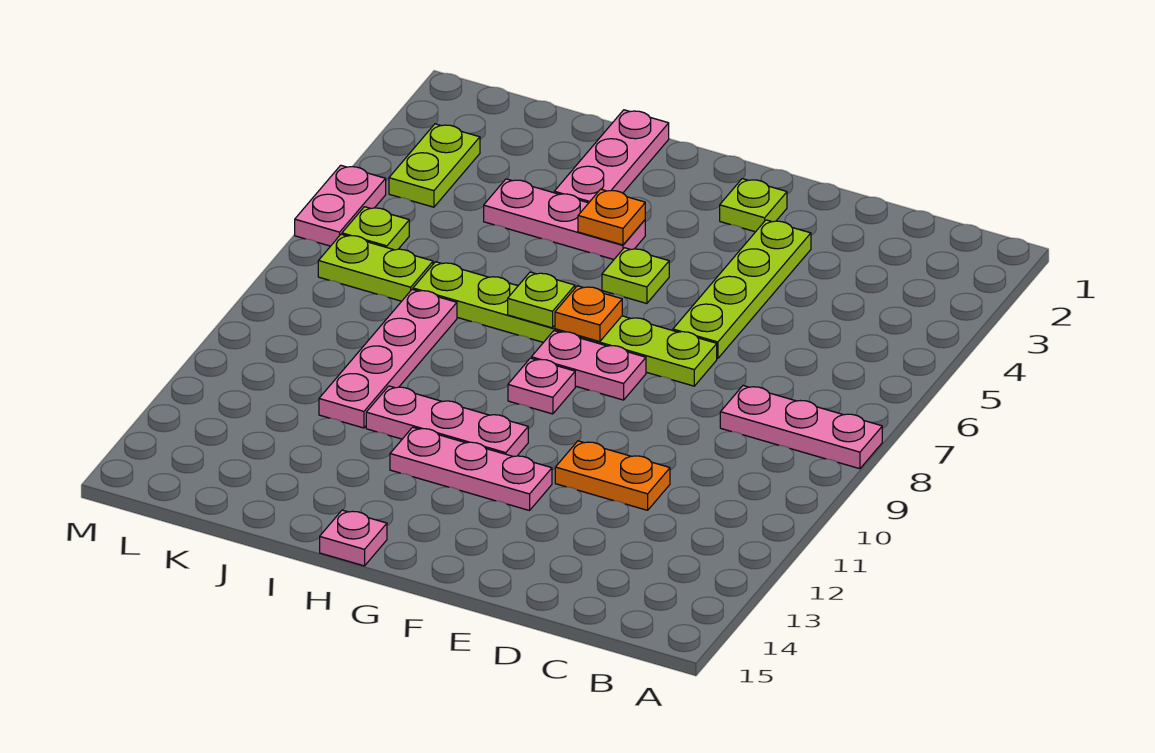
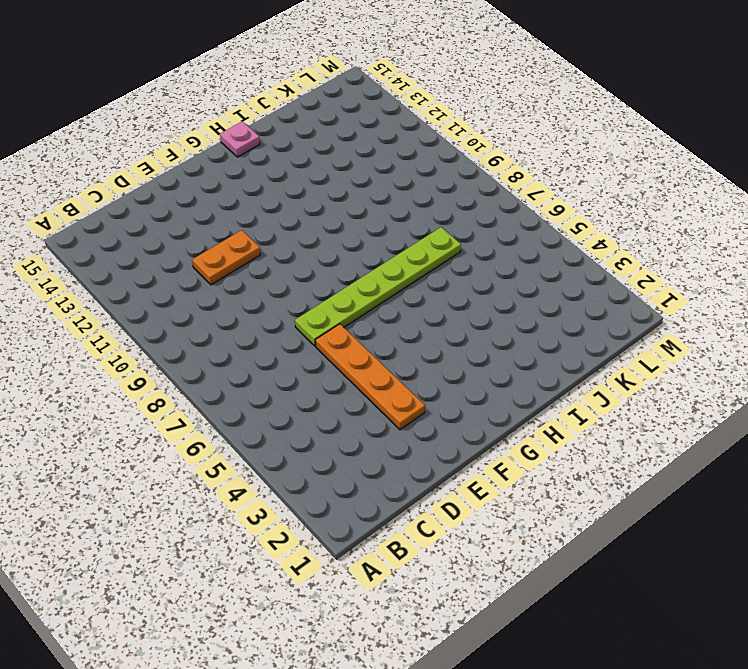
orange 1x4 plate [315,324,425,430] -> lime 1x4 plate [673,220,811,359]
none -> pink 1x3 plate [720,385,882,469]
none -> lime 1x1 plate [720,179,787,232]
none -> pink 1x2 plate [531,331,646,400]

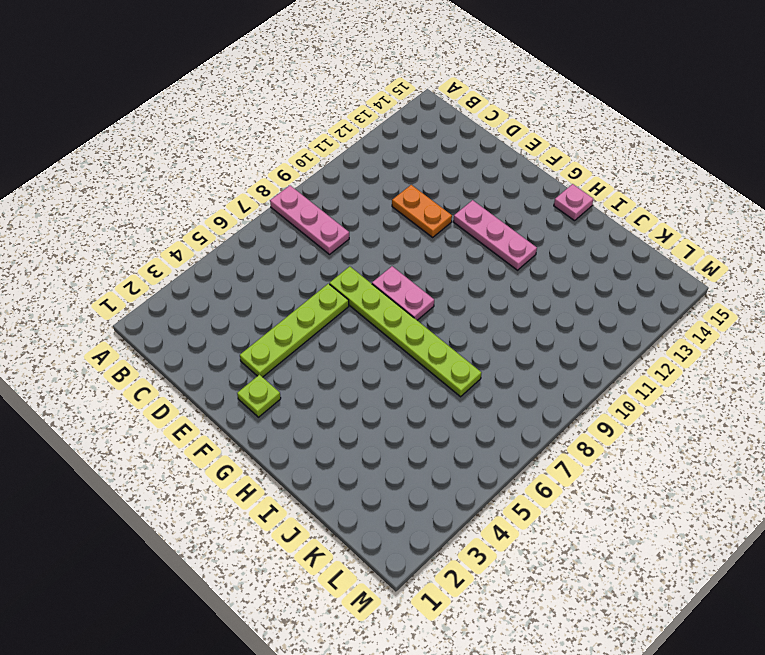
none -> lime 1x1 plate [602,248,669,304]
none -> pink 1x1 plate [508,358,575,414]
none -> pink 1x3 plate [366,386,528,457]

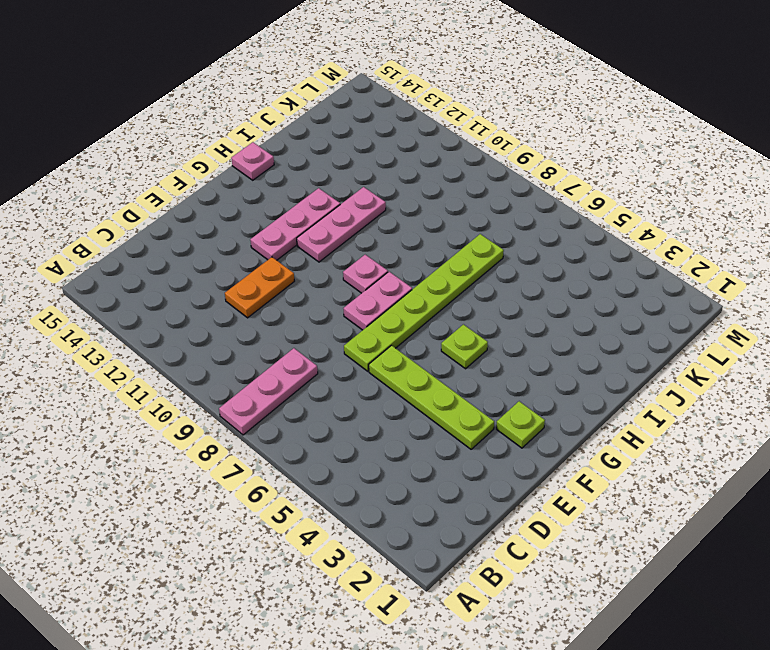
none -> pink 1x3 plate [484,179,645,259]
none -> pink 1x3 plate [554,110,669,203]
none -> pink 1x4 plate [319,289,457,428]

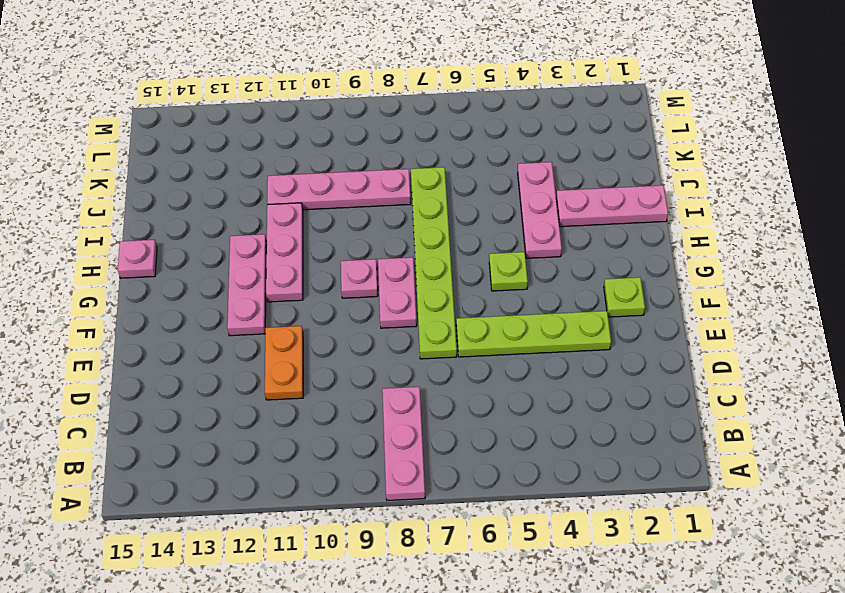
none -> lime 1x2 plate [318,234,433,301]
none -> lime 1x2 plate [389,124,480,207]
none -> lime 1x1 plate [342,207,409,250]

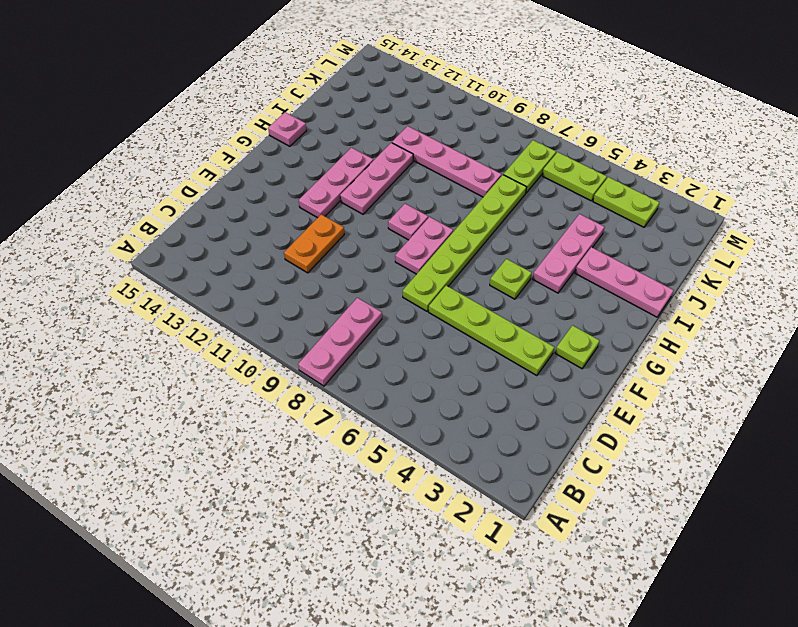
lime 1x2 plate [542,152,607,201] -> lime 1x1 plate [342,207,409,250]
none -> pink 1x2 plate [295,165,386,246]
none -> orange 1x1 plate [555,286,622,342]
none -> orange 1x1 plate [578,189,645,245]

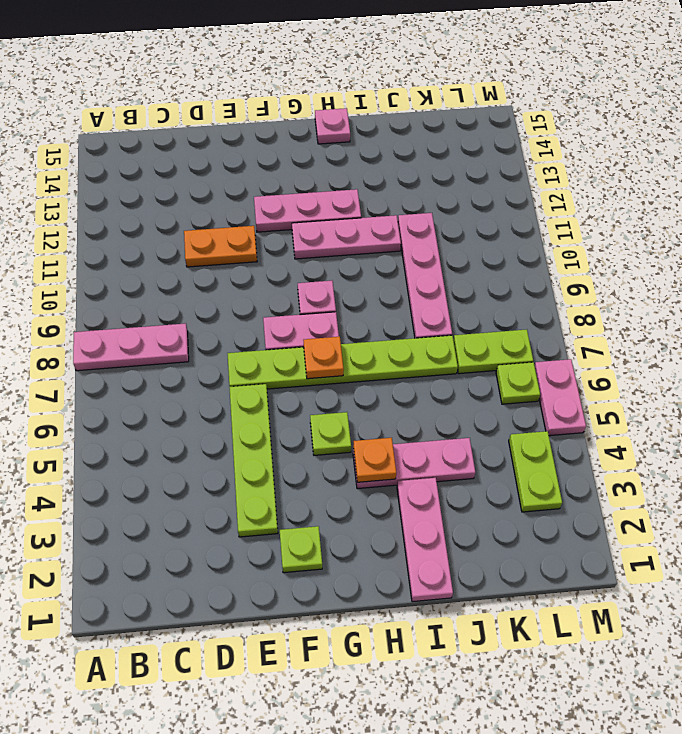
none -> lime 1x1 plate [508,272,575,328]

